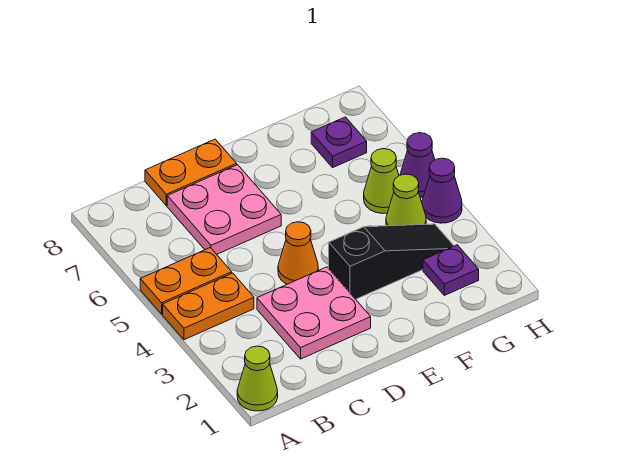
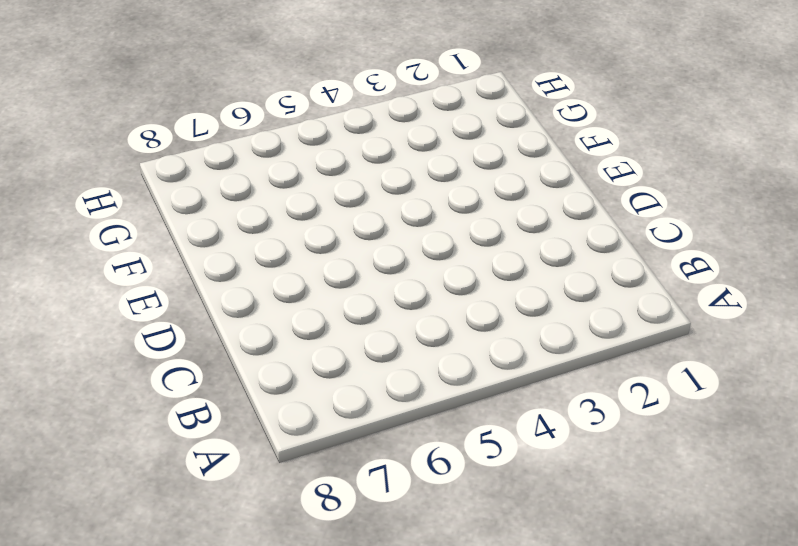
none -> lime 1x1 cone [237,346,278,411]
none -> orange 1x2 plate [163,273,254,340]
none -> orange 1x2 plate [140,248,232,314]

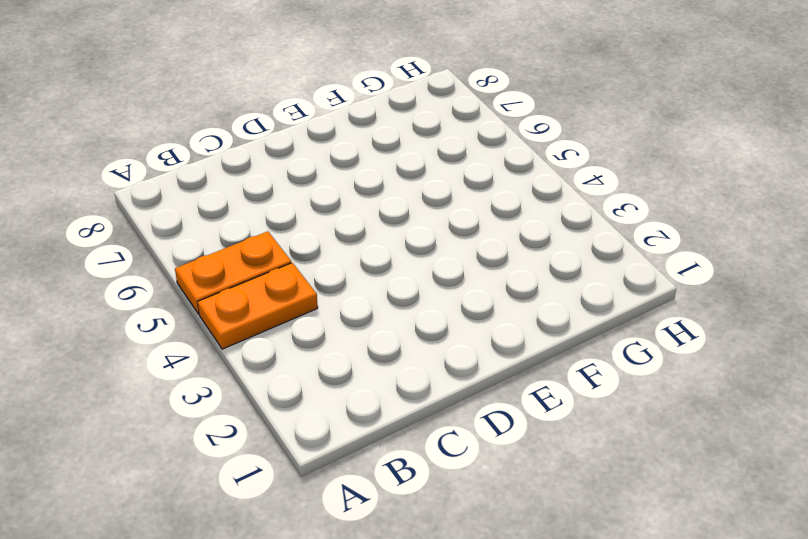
none -> lime 1x1 cone [237,346,278,411]
none -> pink 2x2 plate [257,267,371,359]
none -> pink 2x2 plate [167,165,281,254]

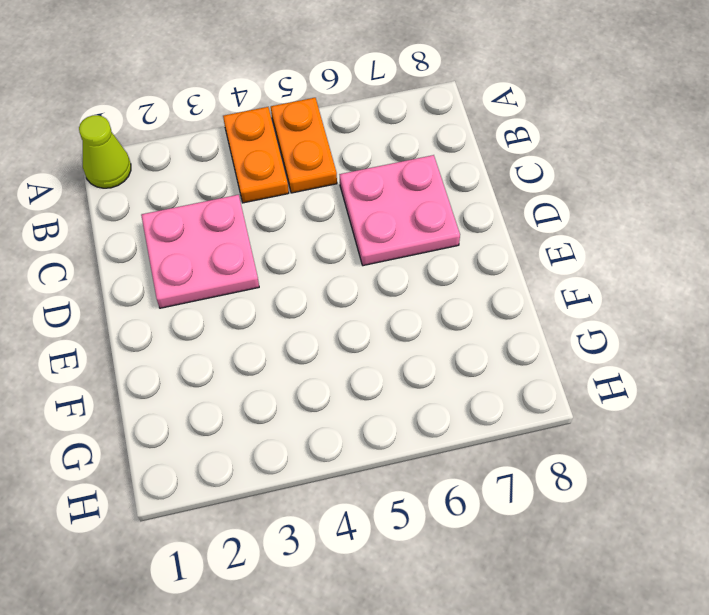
none -> orange 1x2 plate [145,139,237,206]
none -> orange 1x1 cone [278,222,318,284]
none -> black 1x3 slope [329,224,454,299]

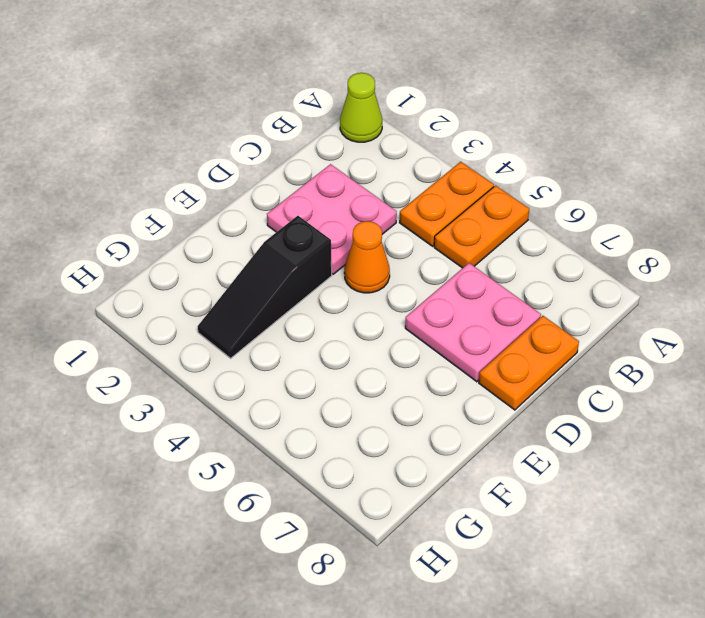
none -> purple 1x1 plate [423,245,479,295]
none -> lime 1x1 cone [386,174,426,226]
none -> lime 1x1 cone [364,149,399,214]

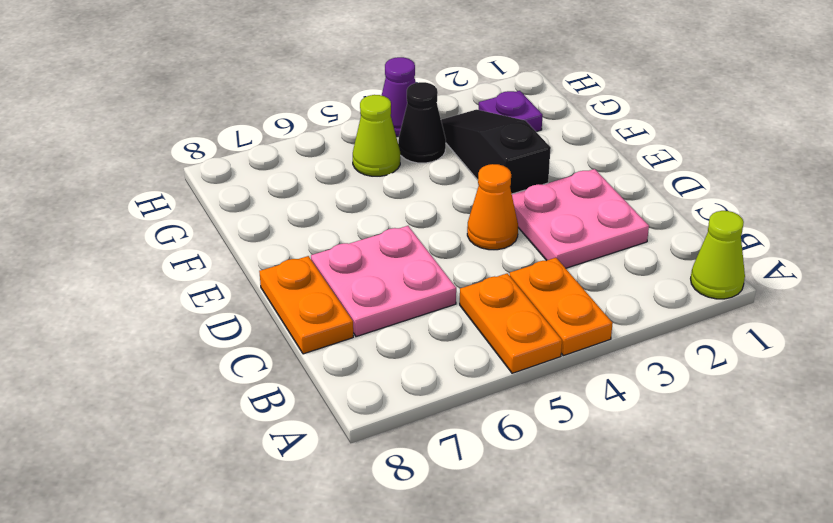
black 1x1 cone [398,82,446,163] -> lime 1x1 cone [386,174,426,226]
none -> purple 1x1 plate [311,117,367,167]
none -> purple 1x1 cone [400,133,435,198]

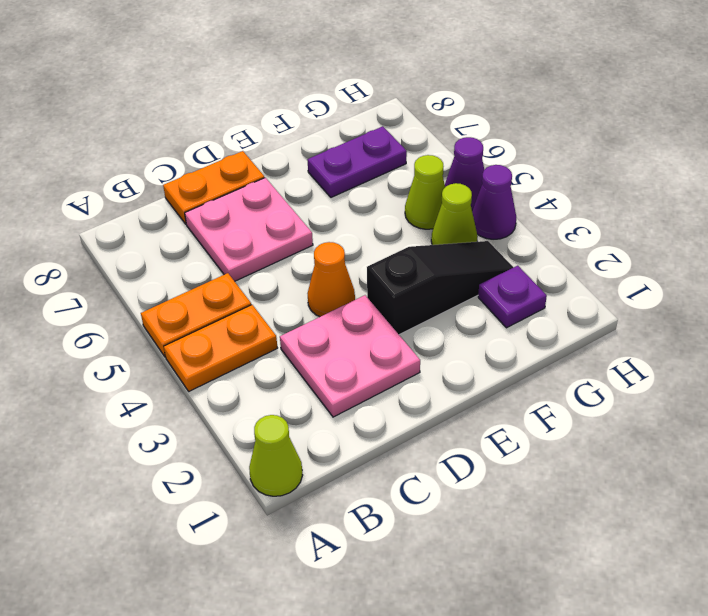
purple 1x2 plate [307,126,407,197] -> purple 1x1 plate [311,117,367,167]

